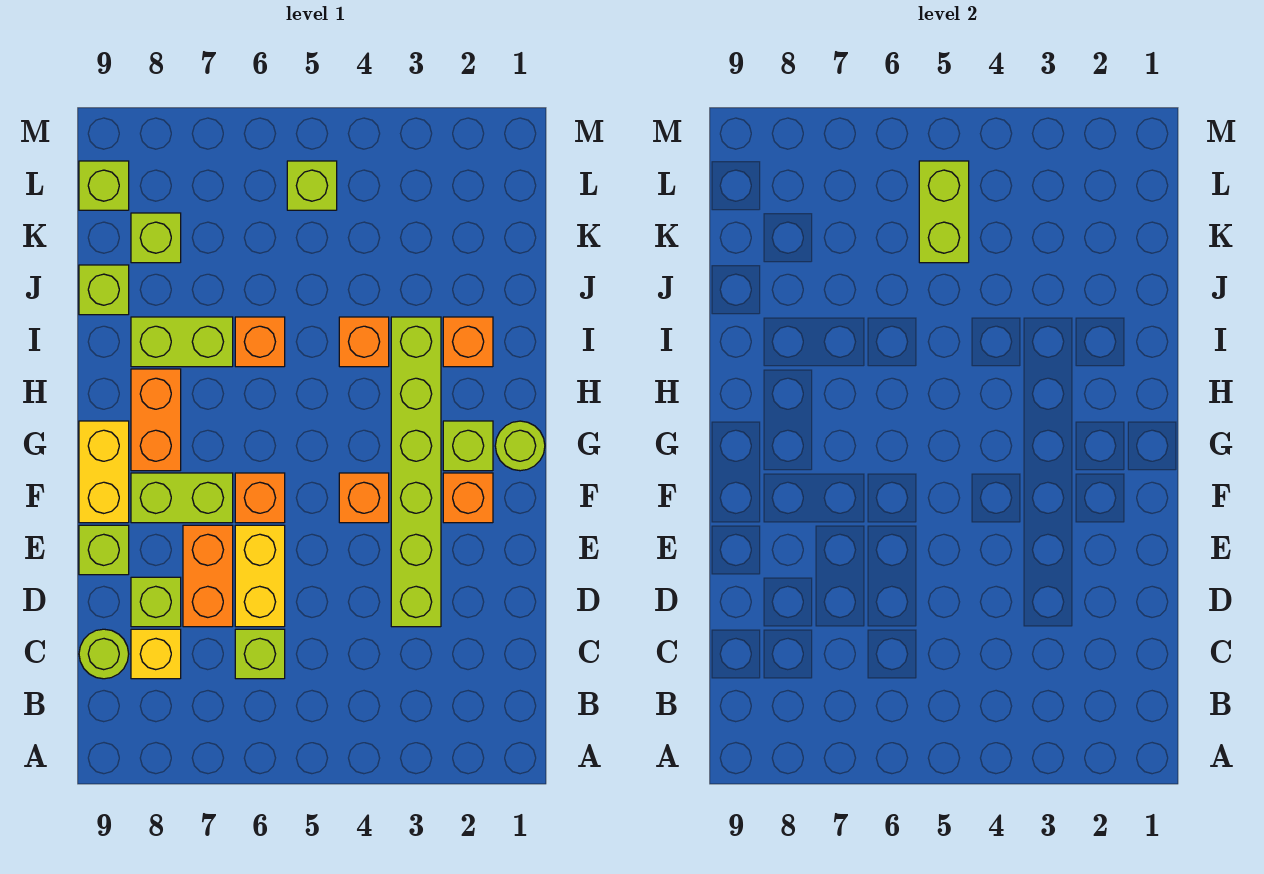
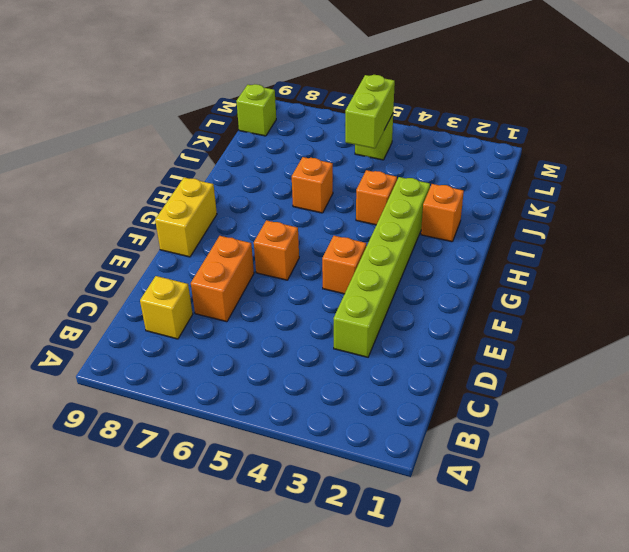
none -> lime 1x1 brick [235,629,285,679]
none -> lime 1x1 round brick [79,629,129,679]
none -> yellow 1x2 brick [235,525,285,627]

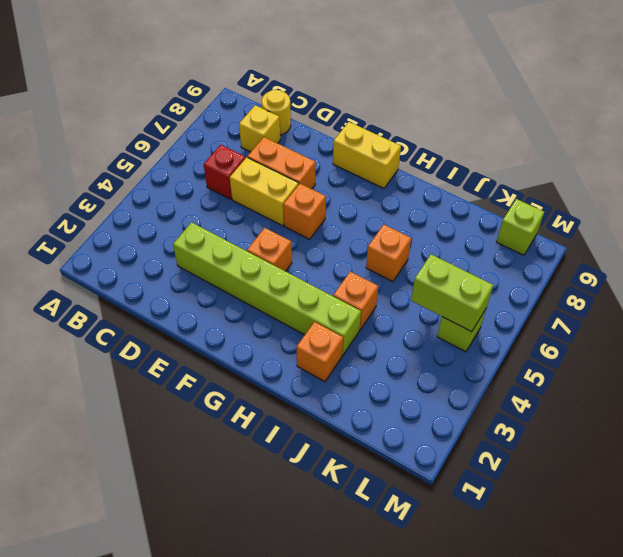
red 1x1 brick [204,145,245,199] -> lime 1x1 brick [235,629,285,679]
yellow 1x1 round brick [262,90,291,135] -> lime 1x1 round brick [79,629,129,679]
none -> lime 1x1 brick [131,577,181,627]
none -> lime 1x1 brick [79,525,129,575]
none -> orange 1x1 brick [443,473,493,523]

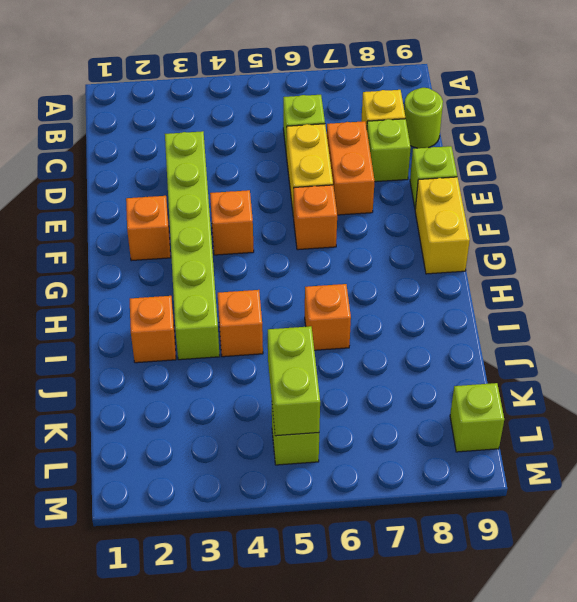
none -> lime 1x2 brick [131,473,233,523]
none -> lime 1x1 round brick [495,421,545,471]
none -> lime 1x1 brick [443,421,493,471]

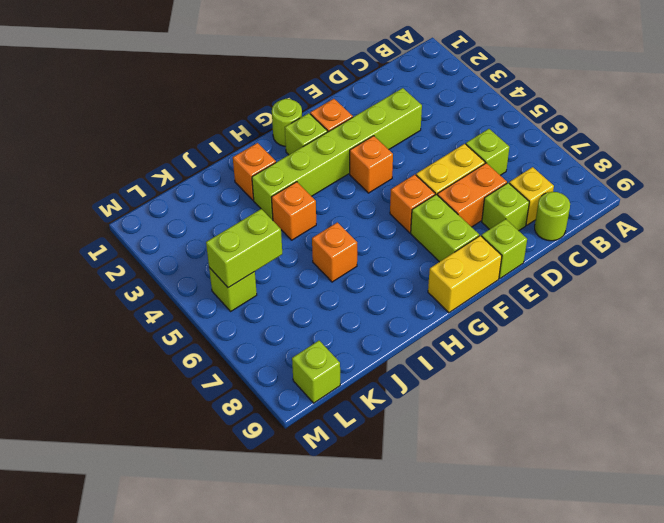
none -> orange 1x2 brick [131,369,181,471]
none -> lime 1x2 brick [131,317,233,367]
none -> lime 1x1 brick [79,265,129,315]

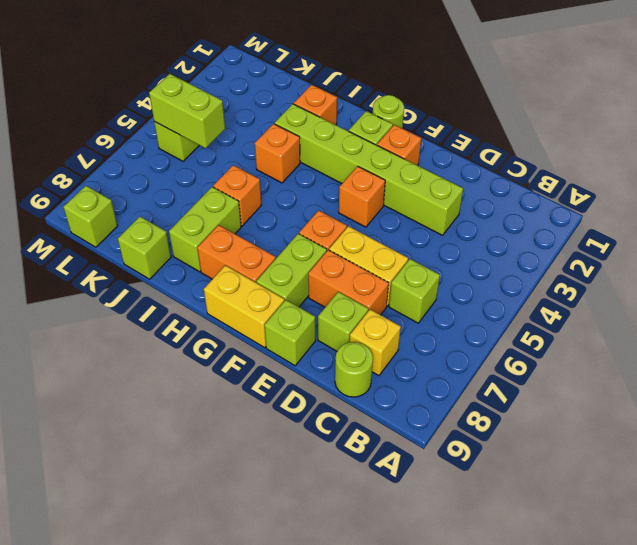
none -> lime 1x1 brick [131,213,181,263]

